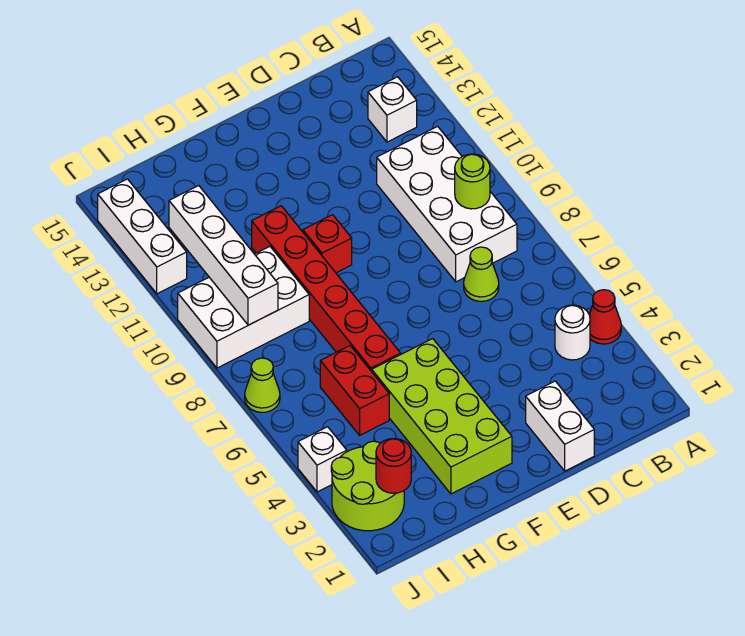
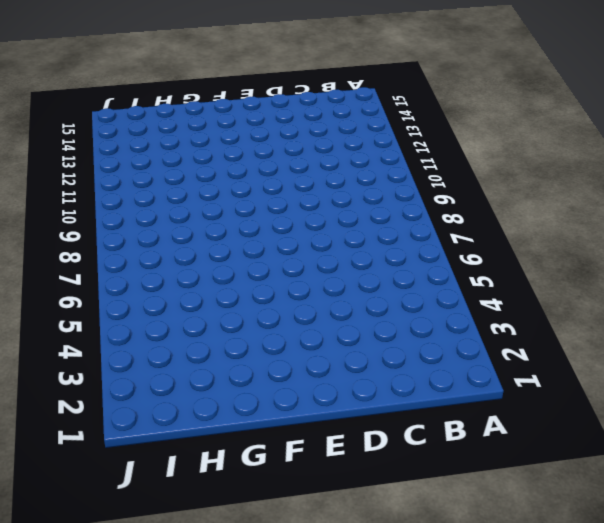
none -> red 1x1 cone [589,290,621,344]
none -> white 1x1 round brick [555,305,590,360]
none -> white 2x4 brick [377,126,517,282]

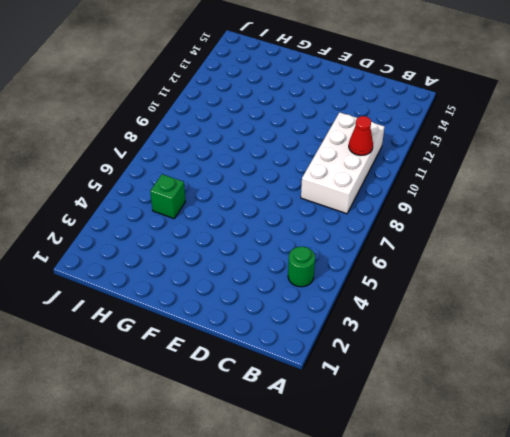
green 1x1 round brick [288,247,315,287] -> white 1x1 round brick [555,305,590,360]
red 1x1 cone [349,116,373,156] -> red 1x1 cone moved to [589,290,621,344]
green 1x1 brick [150,174,186,219] -> red 1x2 brick [320,346,389,435]
none -> white 1x1 brick [368,77,417,142]
none -> lime 1x1 cone [464,247,499,301]
none -> white 1x2 brick [526,381,594,471]

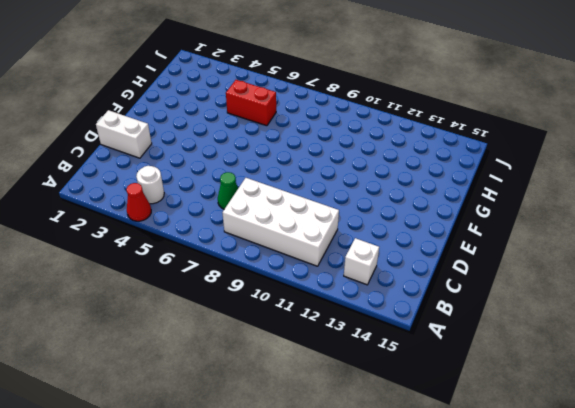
green 1x1 cone [218,172,238,209] -> lime 1x1 cone [464,247,499,301]
none -> lime 2x4 brick [372,339,512,494]
none -> red 1x1 brick [303,215,352,273]
none -> red 1x6 brick [252,206,401,372]

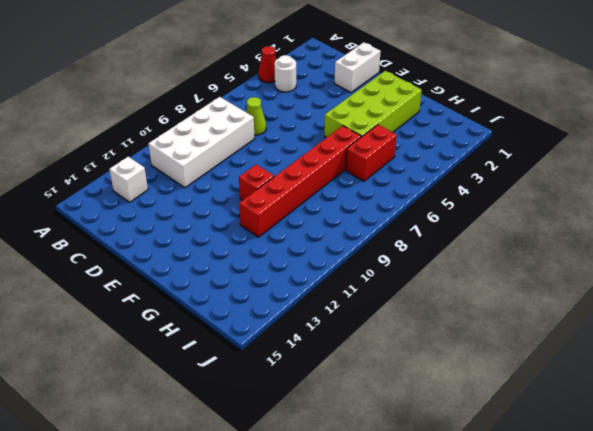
none -> white 2x3 brick [178,247,309,368]
none -> lime 2x2 round brick [331,441,404,531]
none -> white 1x1 brick [298,427,347,492]

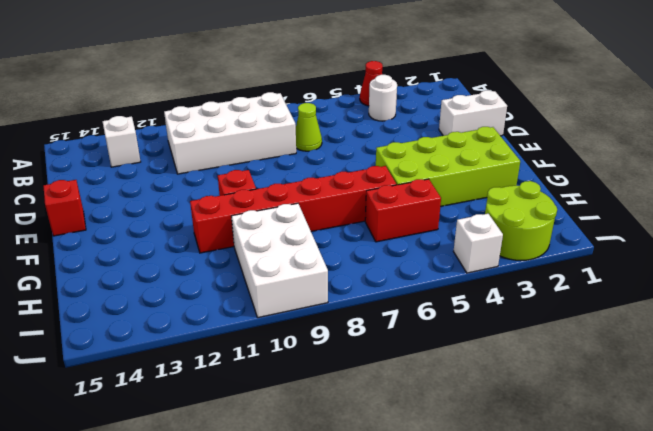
red 1x1 brick [43,180,86,236] -> none
none -> lime 1x1 cone [245,358,280,413]
none -> white 1x3 brick [98,179,187,294]
none -> lime 1x1 round brick [455,154,490,209]

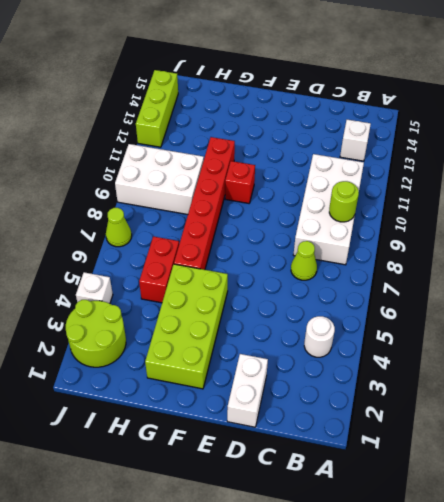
lime 1x3 brick [136,70,178,147] -> white 1x3 brick [98,179,187,294]
none -> red 1x1 cone [589,290,621,344]
none -> red 1x1 round brick [376,439,411,493]
none -> white 1x4 brick [169,186,278,325]

